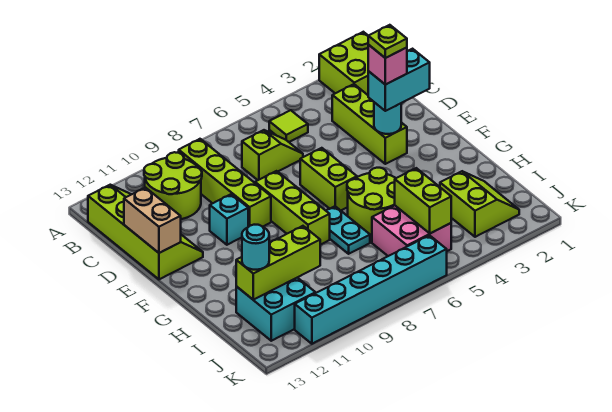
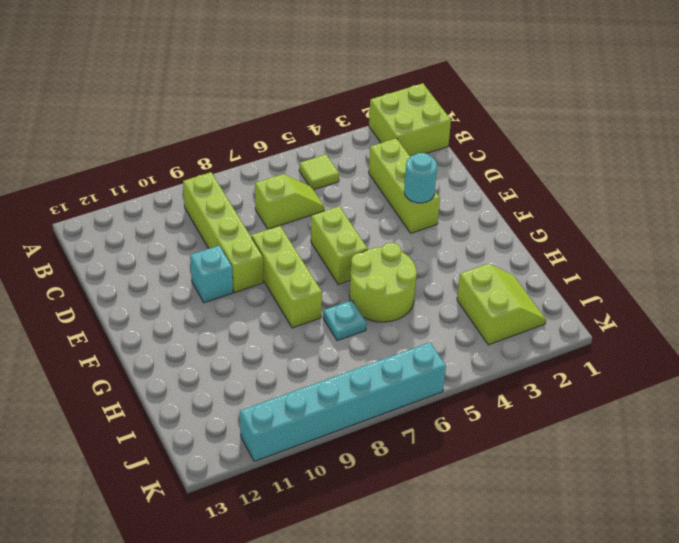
cyan 1x1 plate [323,300,366,341] -> cyan 1x2 plate [326,206,370,254]
none -> lime 2x2 round brick [144,152,202,219]
none -> lime 2x4 slope [88,185,203,279]
none -> pink 2x2 brick [372,206,451,256]

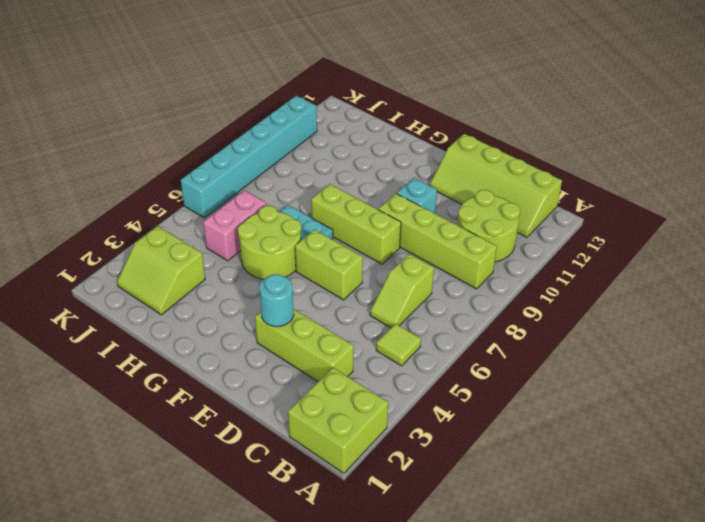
pink 1x2 brick [203,190,266,261] -> pink 2x2 brick [372,206,451,256]
none -> cyan 2x2 brick [236,278,315,341]
none -> tan 1x2 brick [124,188,181,253]
none -> lime 1x2 brick [395,168,451,233]

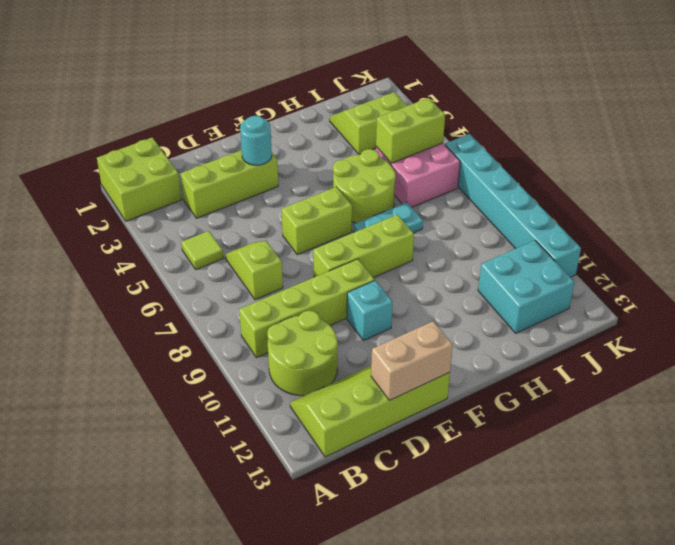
none -> lime 1x3 brick [236,226,320,300]
none -> cyan 1x2 brick [368,49,430,111]
none -> cyan 1x1 round brick [242,225,269,270]

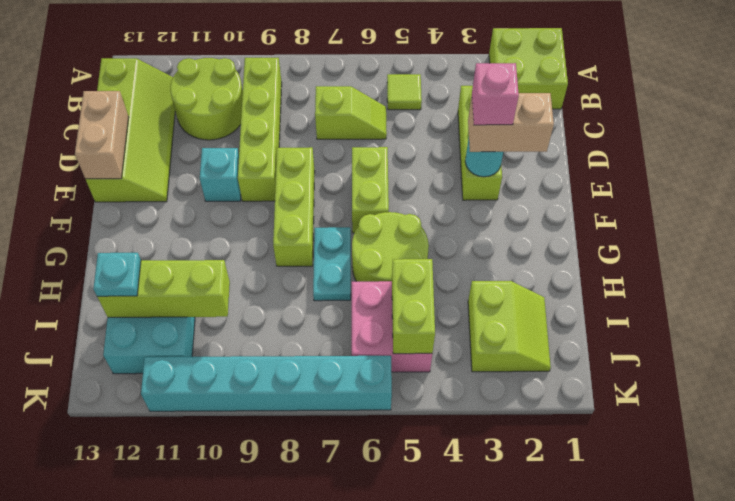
tan 1x2 brick [468,93,554,152] -> cyan 1x2 brick [368,49,430,111]
cyan 1x1 plate [93,253,141,296] -> cyan 1x1 round brick [242,225,269,270]
none -> lime 1x1 plate [368,25,407,58]

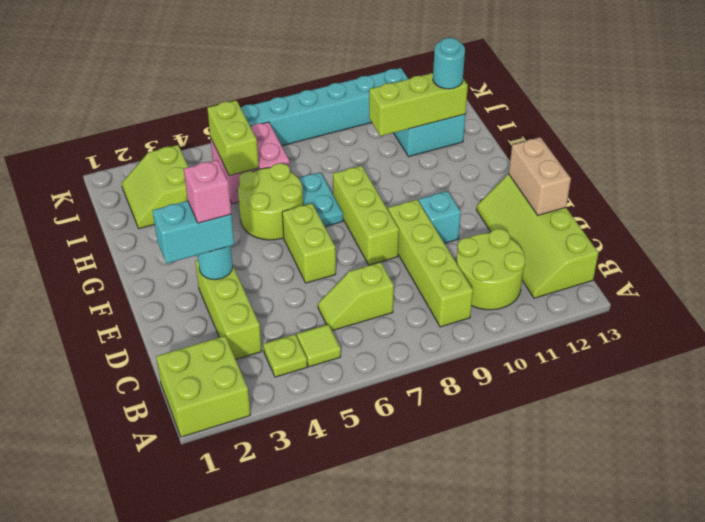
lime 1x1 plate [263,334,307,377] -> lime 1x1 plate moved to [368,25,407,58]

